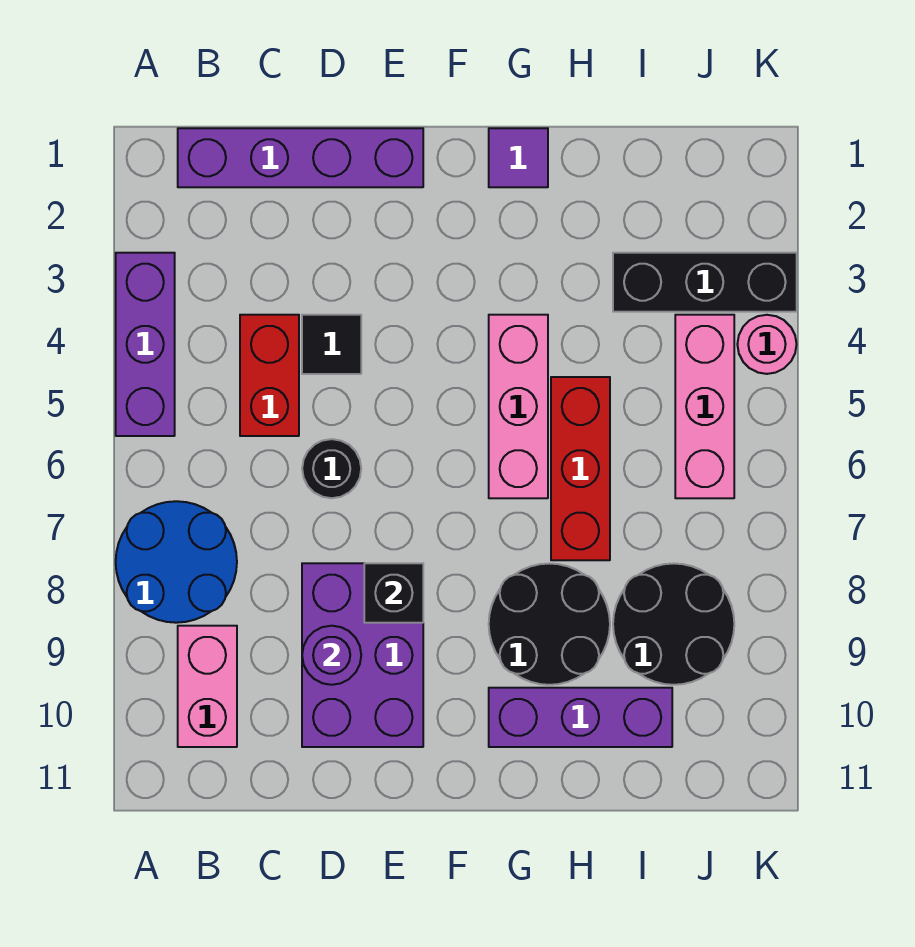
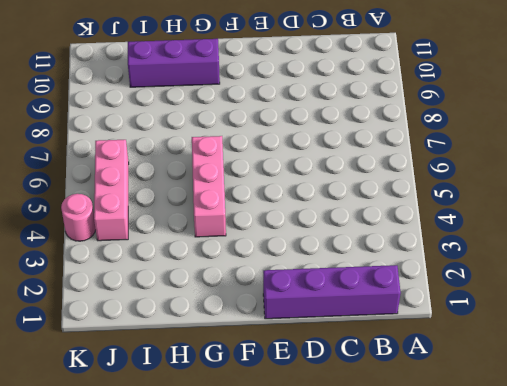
none -> purple 1x3 brick [116,253,175,436]
none -> blue 2x2 round brick [116,501,237,623]
none -> pink 1x2 brick [178,626,237,747]

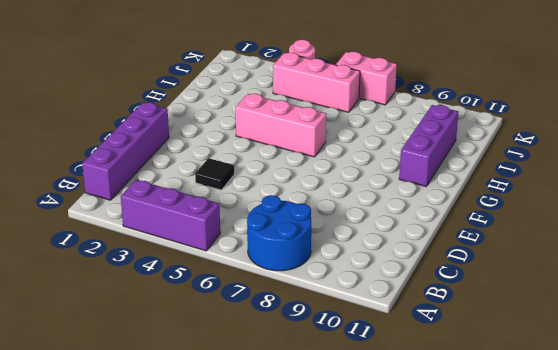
pink 1x2 brick [336,52,397,105] -> pink 1x2 brick moved to [178,626,237,747]
none -> red 1x2 brick [240,315,299,436]
none -> black 1x1 round brick [302,439,361,498]
none -> purple 2x3 brick [302,563,423,747]

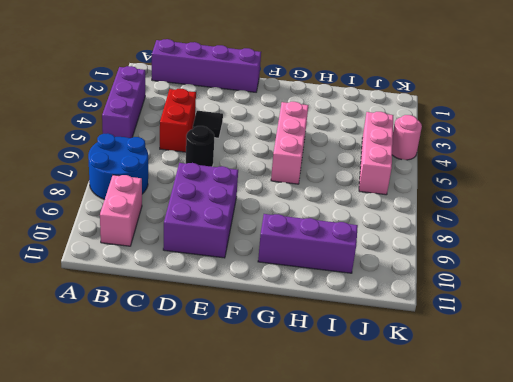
none -> purple 1x1 tile [489,128,548,187]
none -> black 2x2 round brick [489,563,610,685]
none -> red 1x3 brick [551,377,610,560]

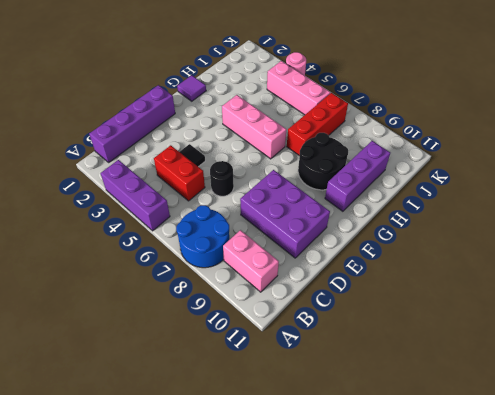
red 1x3 brick [287,93,348,156] -> red 1x3 brick turned to [551,377,610,560]
none -> black 1x3 brick [613,253,797,312]
none -> black 2x2 round brick [613,563,734,685]
none -> purple 1x1 round brick [302,626,361,685]

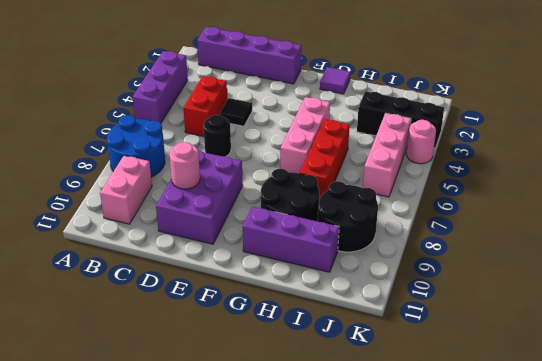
pink 1x1 round brick [170,142,200,189] -> purple 1x1 round brick [302,626,361,685]
none -> black 1x1 brick [364,563,423,623]

